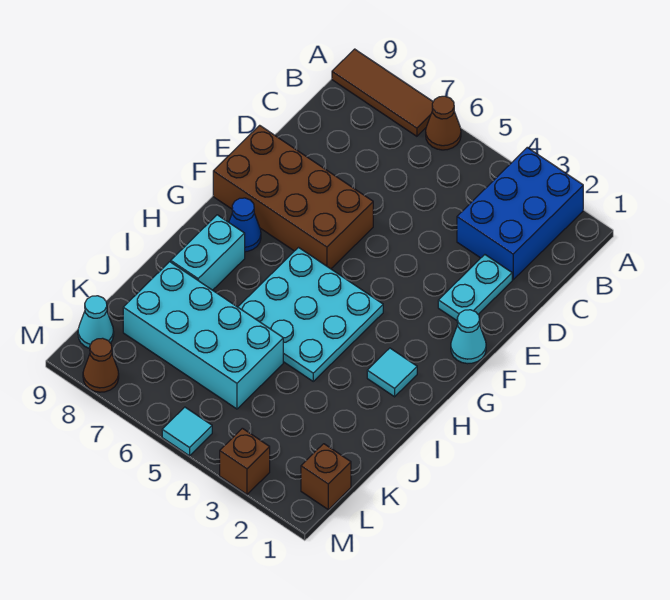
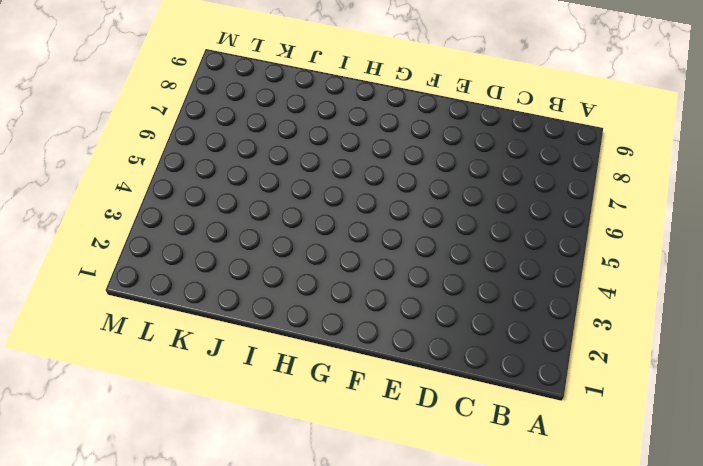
none -> blue 2x3 brick [457,148,583,280]
none -> brown 1x1 cone [426,96,461,150]
none -> brown 1x3 tile [332,49,433,136]

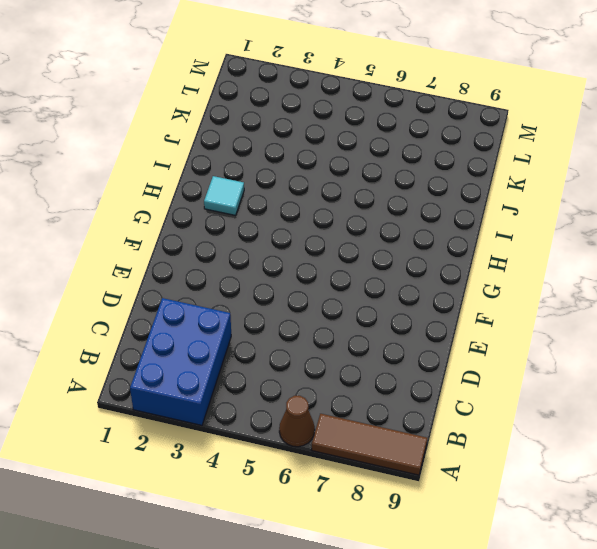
none -> cyan 1x2 plate [438,255,512,320]
none -> brown 2x4 brick [213,125,373,269]
none -> cyan 1x1 cone [451,310,486,364]

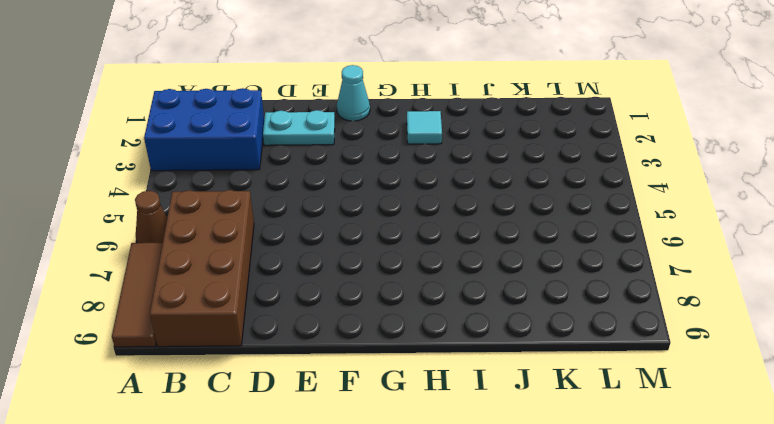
brown 2x4 brick [150,190,254,347] -> brown 2x4 brick moved to [213,125,373,269]
none -> cyan 3x3 plate [238,248,383,381]
none -> blue 1x1 cone [229,198,261,252]
none -> cyan 1x2 brick [171,215,245,290]

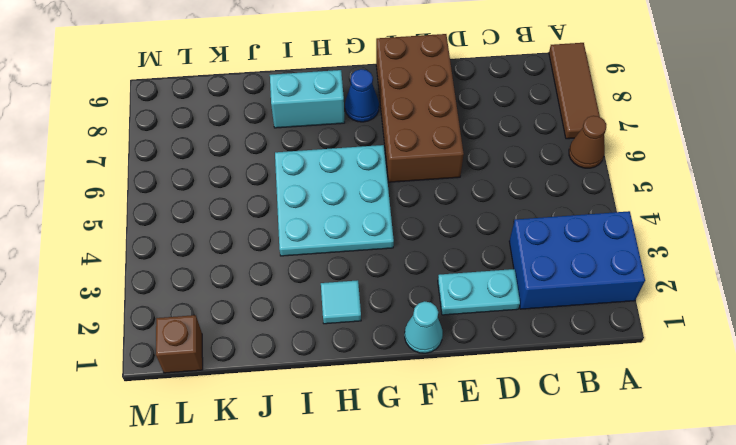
none -> cyan 2x4 brick [123,262,283,409]
none -> cyan 1x1 cone [78,296,114,349]
none -> brown 1x1 brick [220,428,270,494]

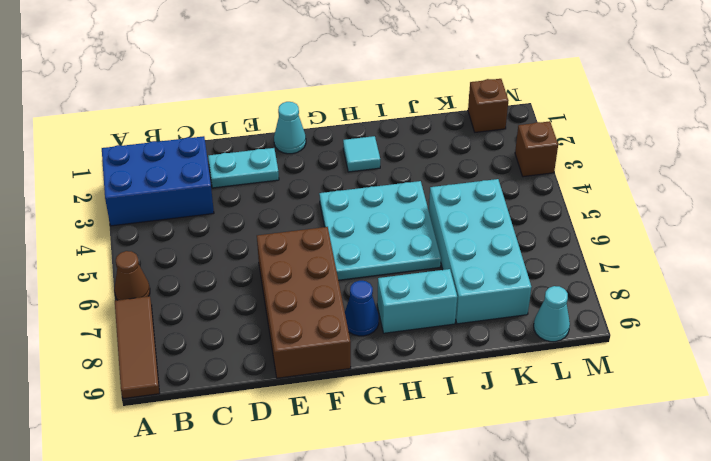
none -> cyan 1x1 tile [162,407,212,456]
none -> brown 1x1 cone [83,338,119,392]

